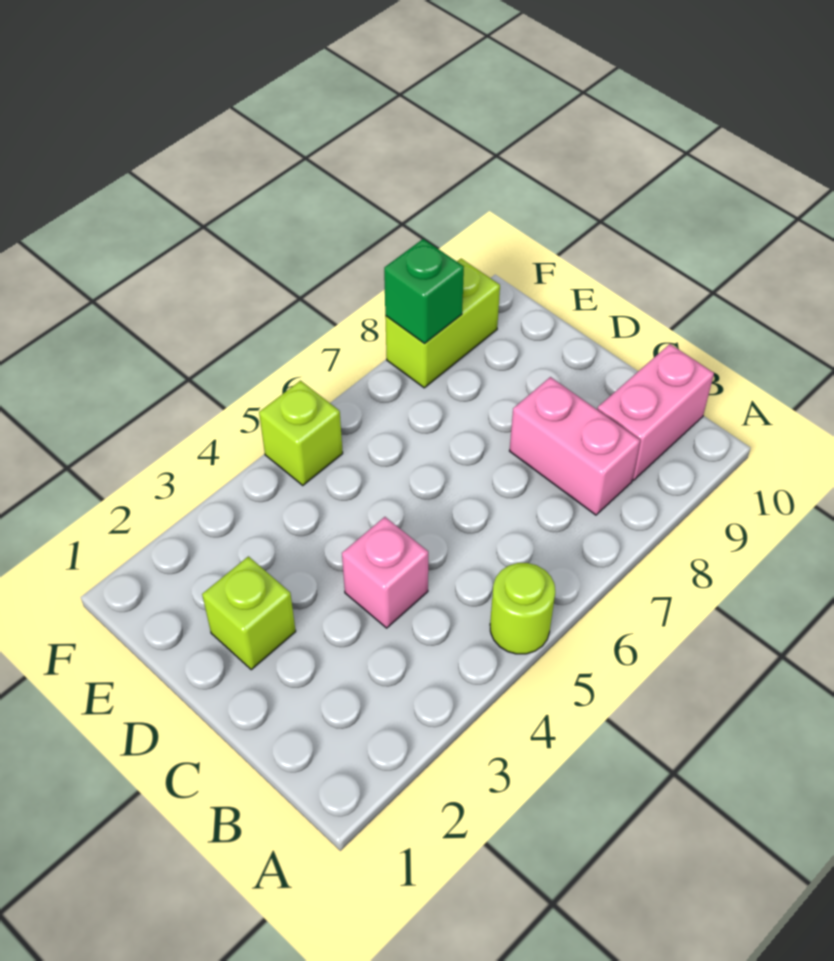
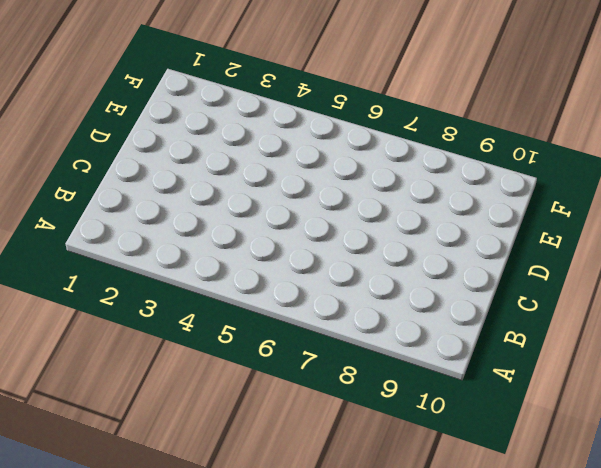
none -> lime 1x1 round brick [490,563,555,654]
none -> pink 1x2 brick [510,377,640,515]

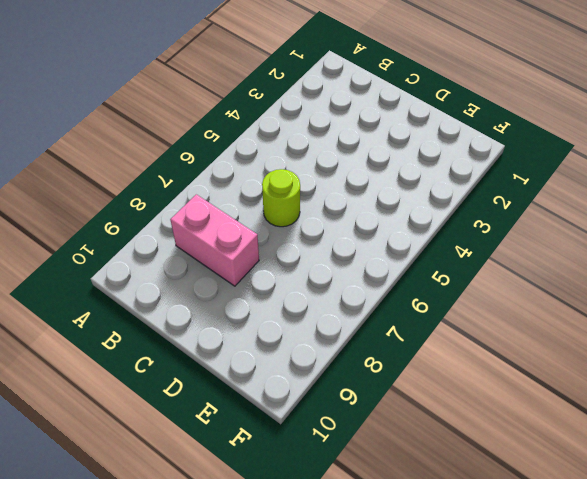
lime 1x1 round brick [262,169,300,227] -> lime 1x1 round brick moved to [490,563,555,654]
none -> pink 1x2 brick [597,344,714,481]
none -> pink 1x1 brick [342,517,428,628]

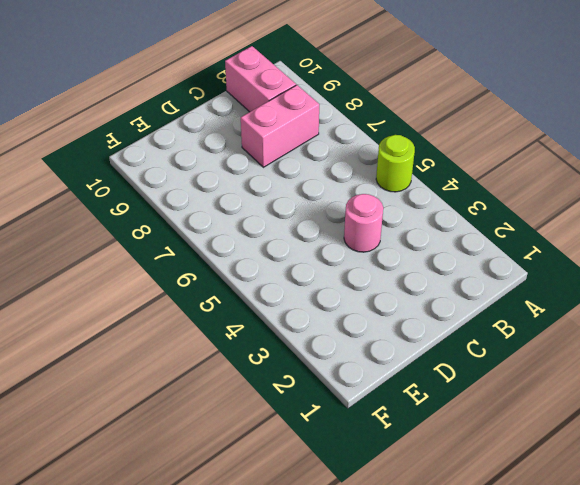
pink 1x1 round brick [344,194,383,252] -> pink 1x1 brick [342,517,428,628]
none -> lime 1x1 brick [202,556,296,670]
none -> lime 1x1 brick [259,381,343,485]

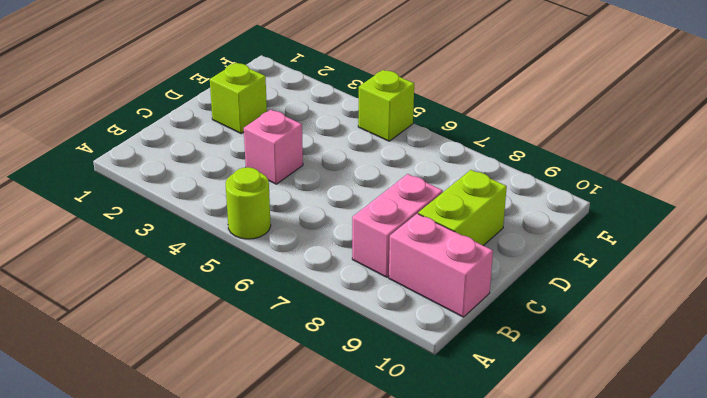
lime 1x2 brick [418,170,507,246] -> lime 1x2 brick turned to [385,259,500,388]
none -> green 1x1 brick [384,239,464,343]

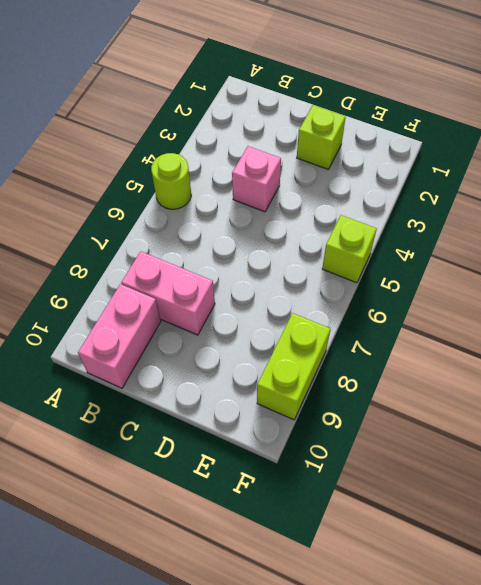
none -> green 1x1 brick [384,239,464,343]

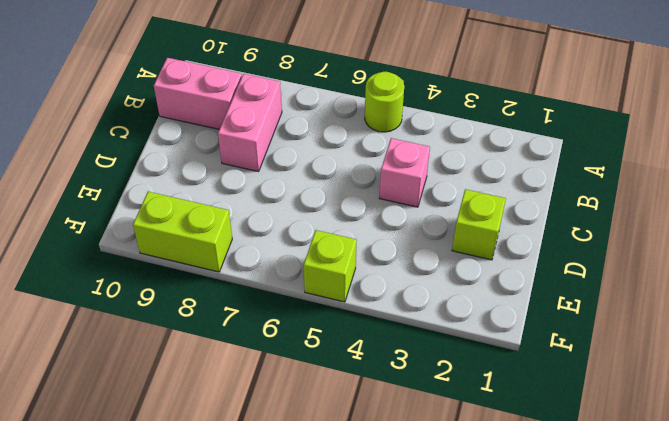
none -> green 1x1 brick [384,239,464,343]

